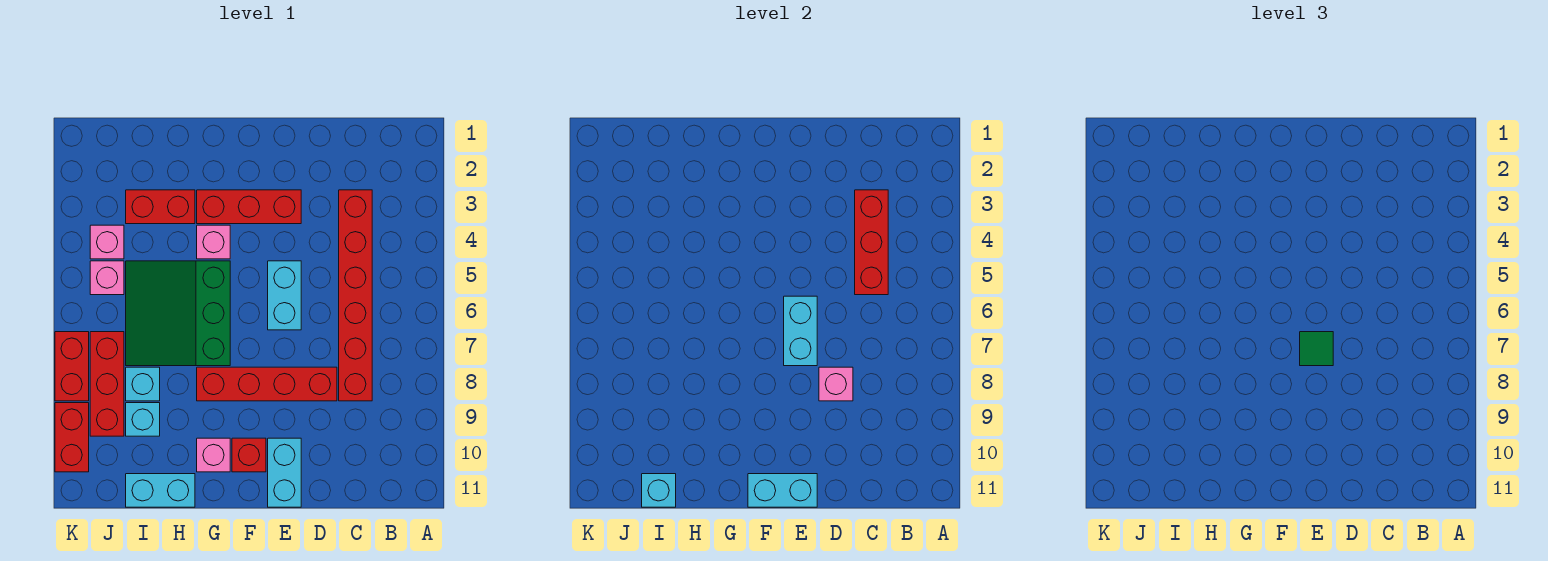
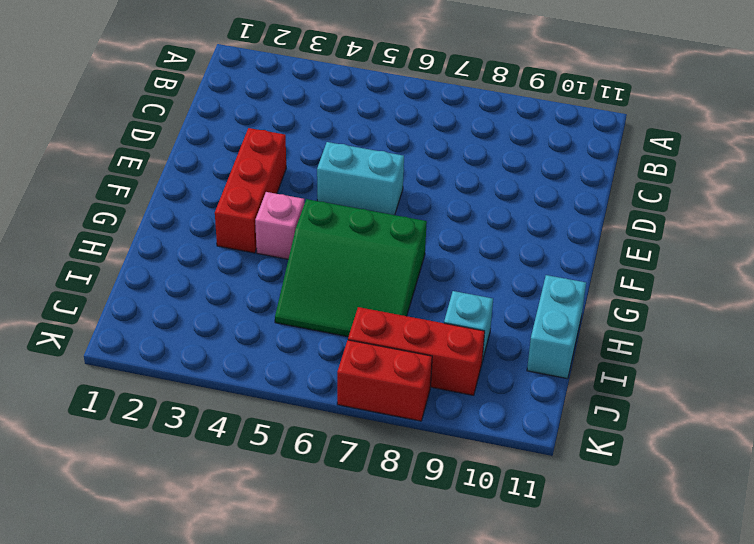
none -> red 1x6 brick [339,190,372,401]
none -> red 1x4 brick [197,367,337,401]
none -> cyan 1x2 brick [268,438,301,507]

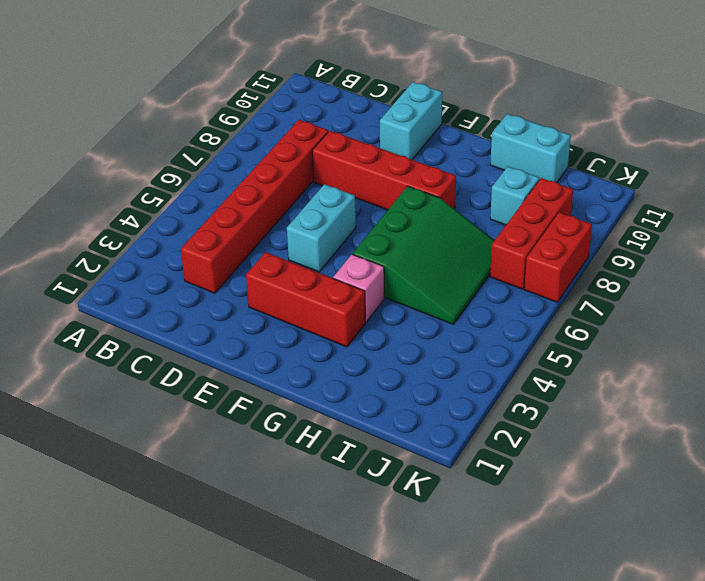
none -> red 1x1 brick [232,438,266,472]
none -> pink 1x1 brick [197,438,230,472]
none -> red 1x2 brick [126,190,195,224]

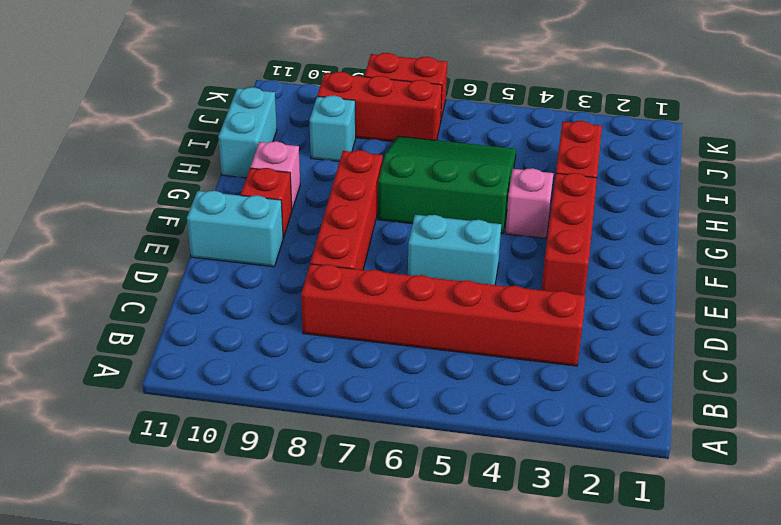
none -> cyan 1x1 brick [126,367,160,401]
none -> pink 1x1 brick [90,225,124,259]
none -> pink 1x1 brick [90,261,124,295]

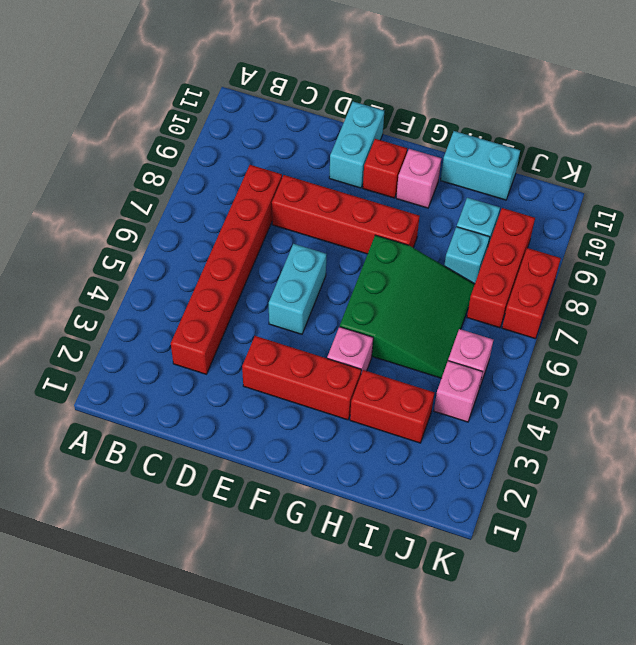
none -> red 1x2 brick [55,403,89,472]
none -> red 1x3 brick [855,190,888,295]
none -> pink 1x1 brick [819,367,853,401]

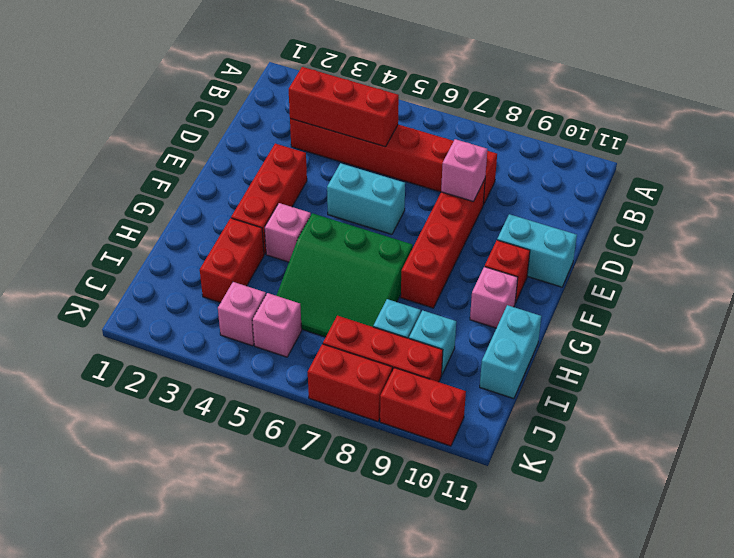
none -> cyan 1x2 brick [784,296,817,366]
none -> cyan 1x2 brick [748,474,817,507]
none -> cyan 1x1 brick [642,474,676,507]

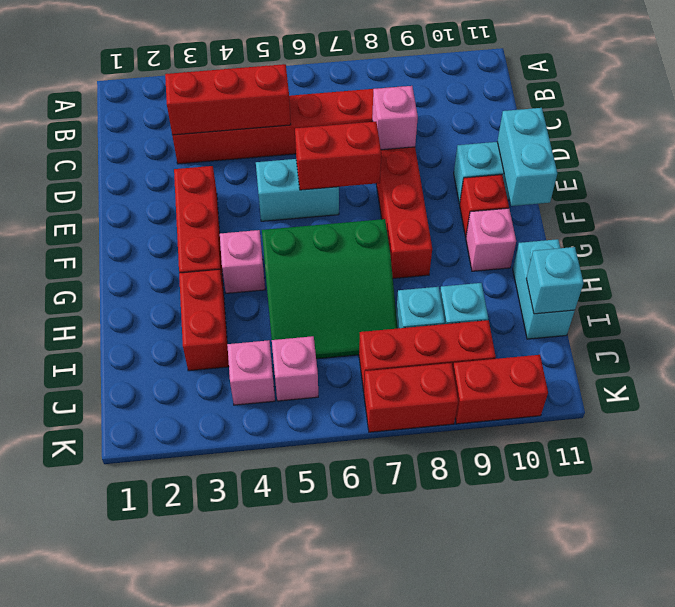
red 1x2 brick [295,122,381,190] -> cyan 1x2 brick [784,296,817,366]
none -> green 1x1 tile [1300,332,1333,366]

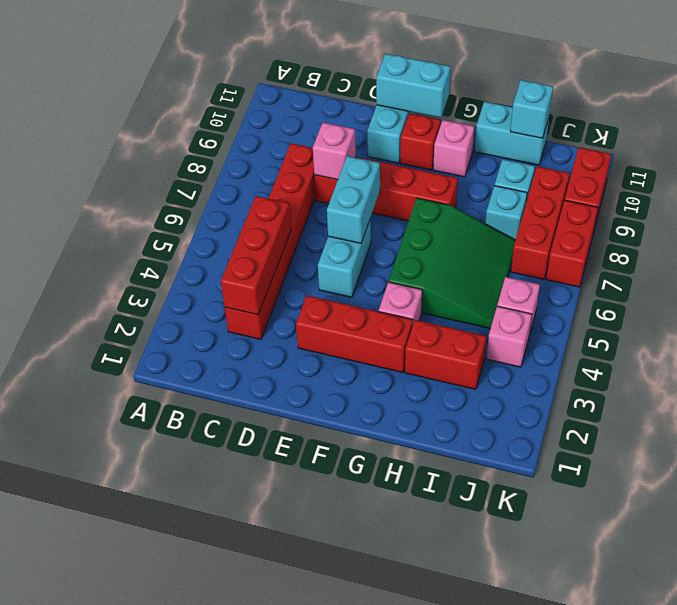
none -> green 1x1 tile [1300,332,1333,366]

